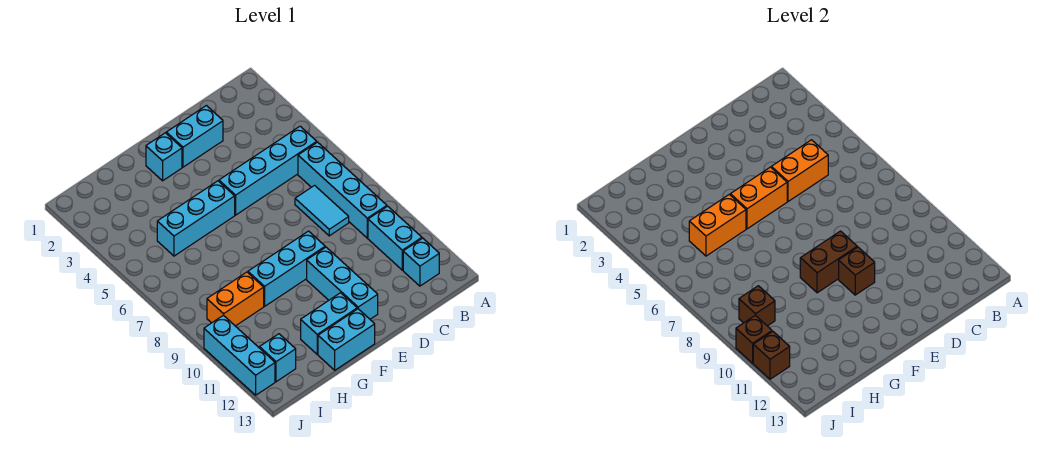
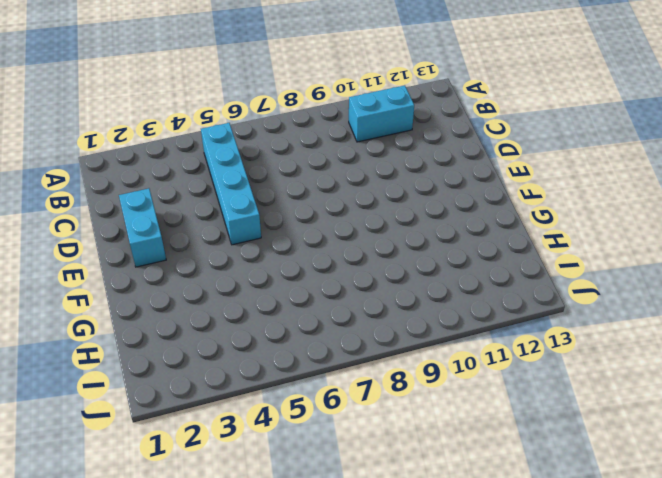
none -> cyan 1x4 brick [298,142,387,238]
none -> cyan 1x1 brick [403,238,439,286]
none -> cyan 1x2 tile [295,185,349,236]

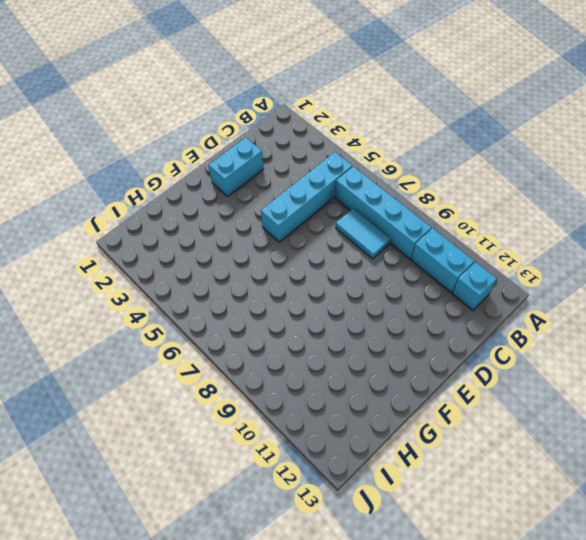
none -> cyan 1x3 brick [248,231,325,306]
none -> cyan 1x3 brick [307,247,378,319]
none -> cyan 1x1 brick [146,133,182,181]

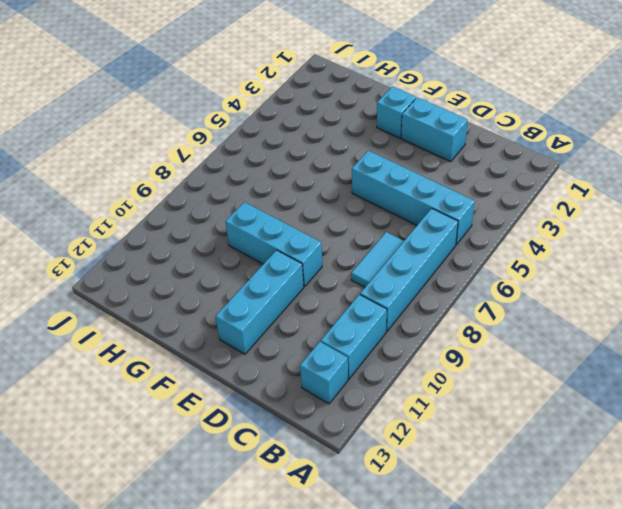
none -> cyan 1x3 brick [157,181,235,256]
none -> cyan 1x2 brick [301,293,357,354]
none -> cyan 1x2 brick [318,309,375,370]

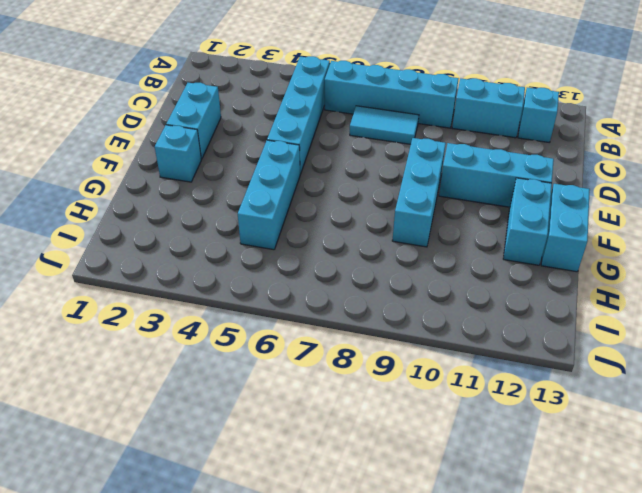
none -> orange 1x2 brick [207,272,264,326]
none -> cyan 1x1 brick [259,334,296,382]
none -> cyan 1x3 brick [204,315,275,395]

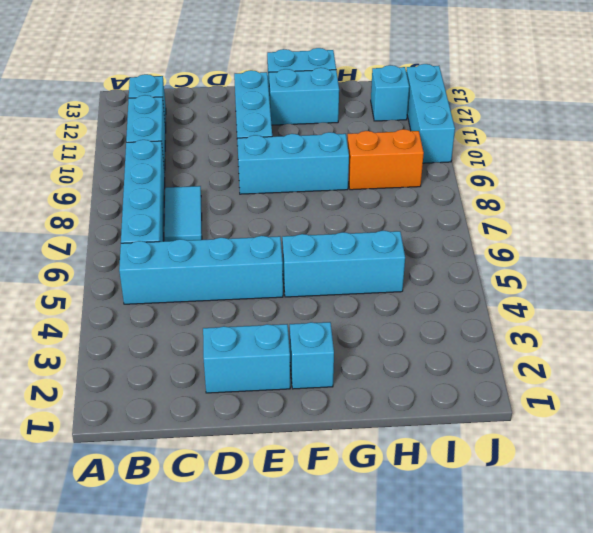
none -> orange 1x2 brick [771,140,828,201]
none -> orange 1x2 brick [730,167,787,229]
none -> brown 1x2 brick [800,231,857,293]

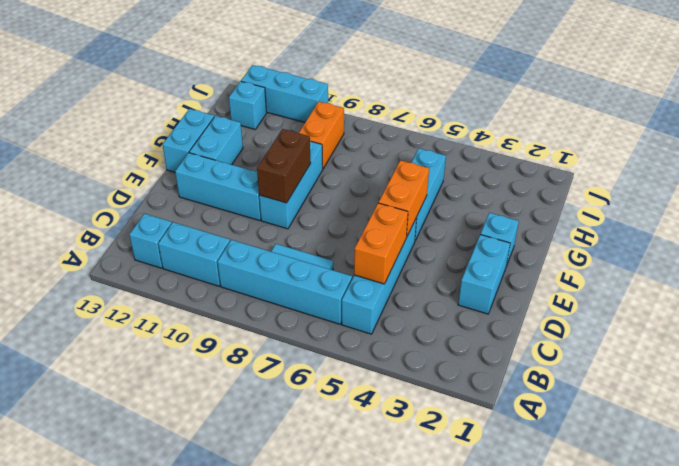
none -> brown 1x1 brick [839,247,875,295]
none -> orange 1x2 brick [689,194,746,256]
none -> brown 1x1 brick [739,286,775,326]

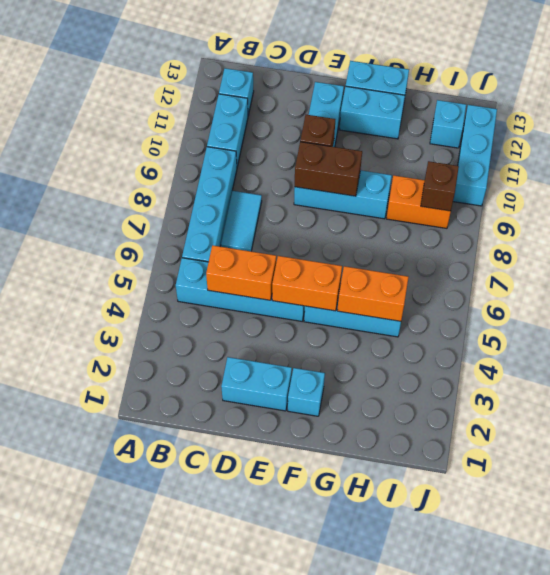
none -> brown 1x1 brick [736,315,772,363]
none -> brown 1x1 brick [753,332,790,379]

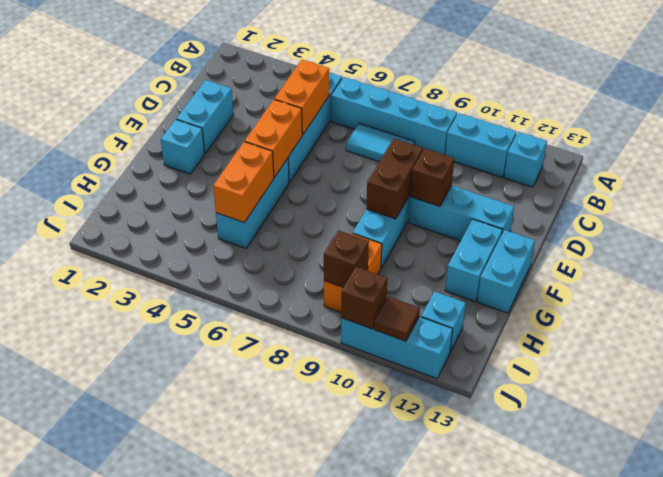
brown 1x1 tile [374,297,420,341] -> brown 1x1 brick [753,332,790,379]

